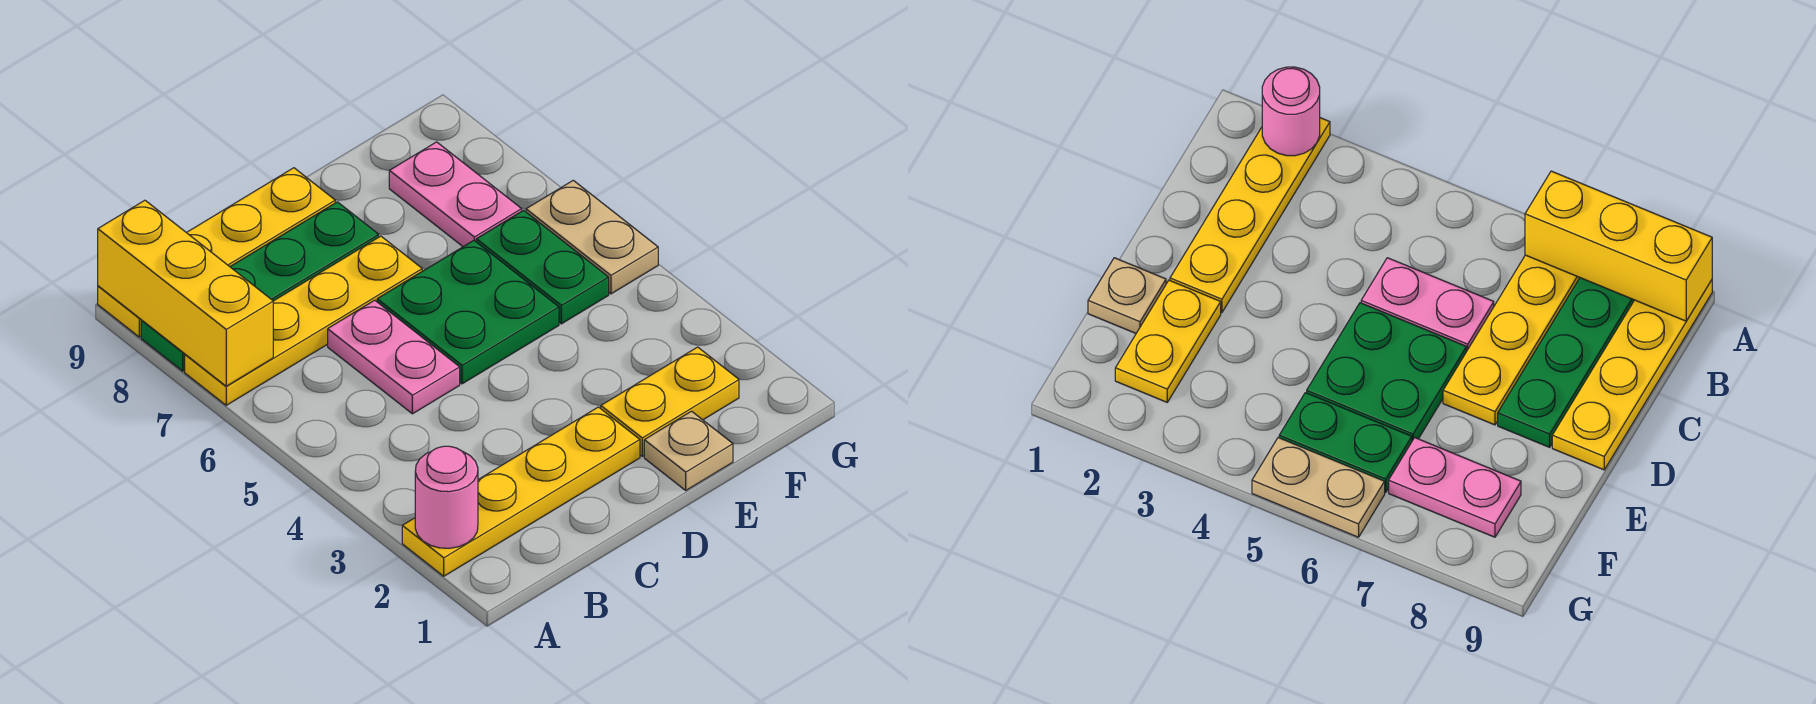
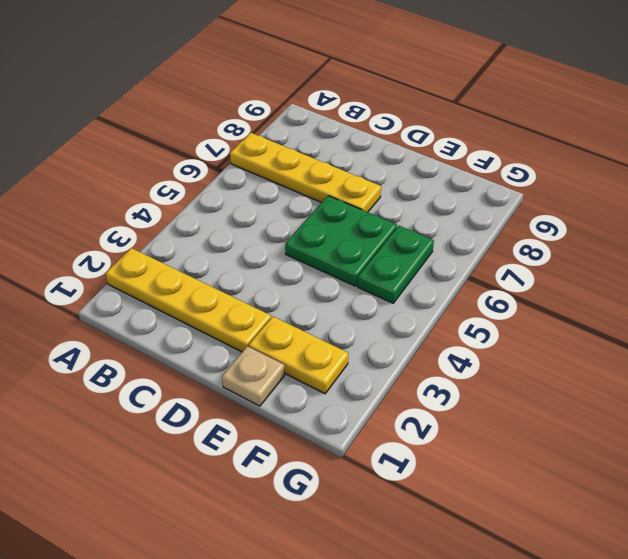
none -> green 1x4 plate [141,202,379,371]
none -> yellow 1x4 plate [98,168,335,337]
none -> pink 1x2 plate [328,300,460,414]

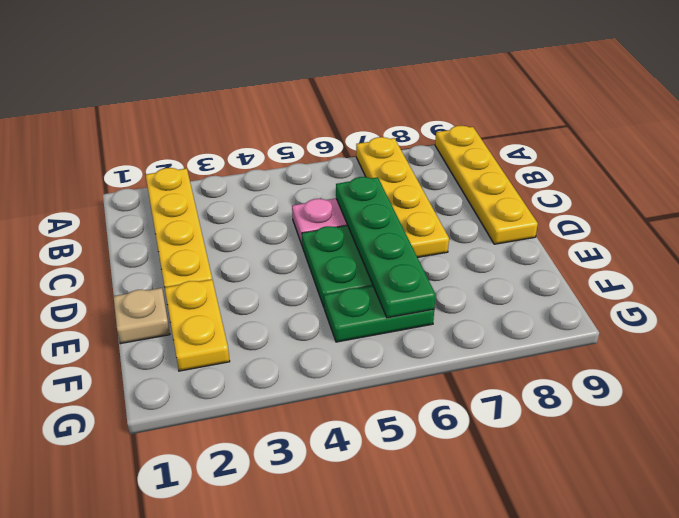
green 1x4 plate [336,177,436,318] -> green 1x4 plate moved to [141,202,379,371]
none -> pink 1x2 plate [389,142,522,247]
none -> tan 1x2 plate [526,180,658,294]
none -> pink 1x1 round brick [415,446,478,548]

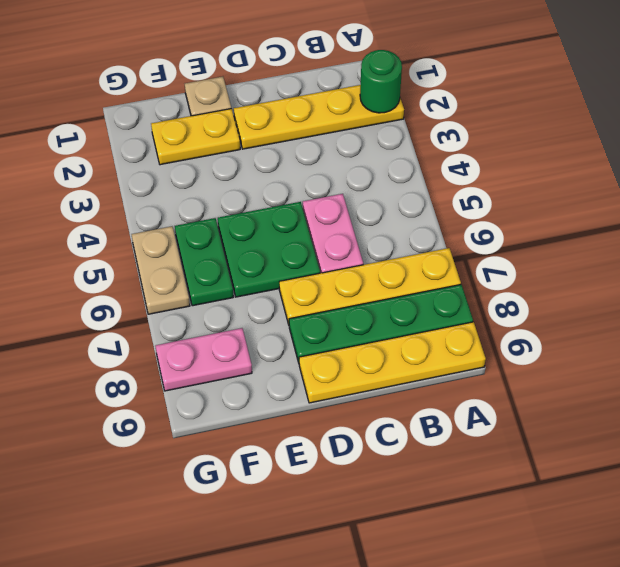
green 1x1 round brick [360,50,402,113] -> pink 1x1 round brick [415,446,478,548]
pink 1x2 plate [155,328,252,391] -> pink 1x2 plate turned to [389,142,522,247]
none -> yellow 1x3 brick [98,200,273,386]

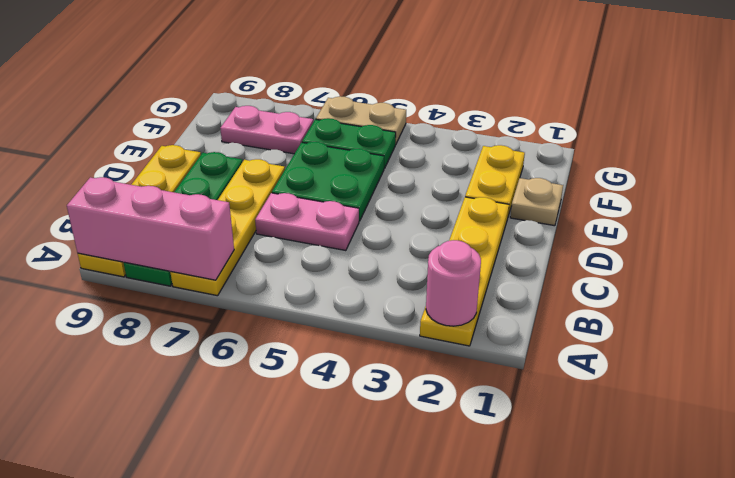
pink 1x3 brick [67,177,234,280] -> yellow 1x3 brick [98,200,273,386]

